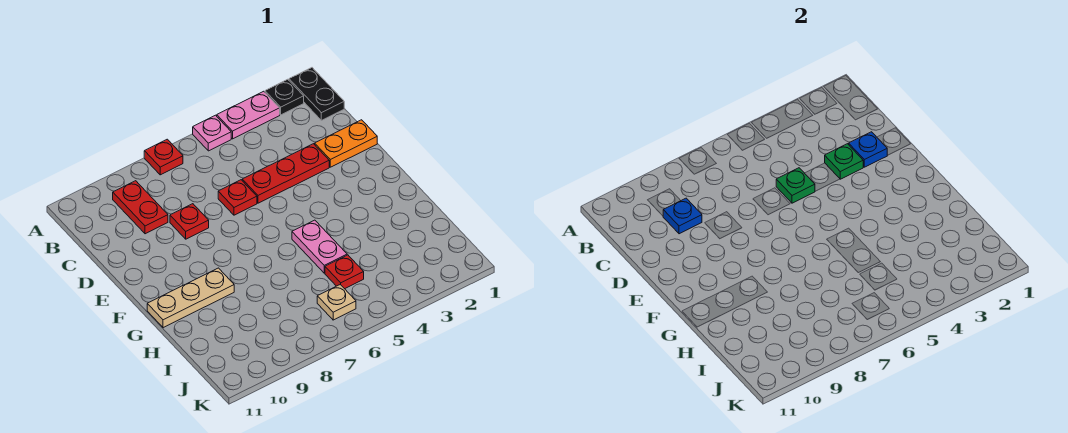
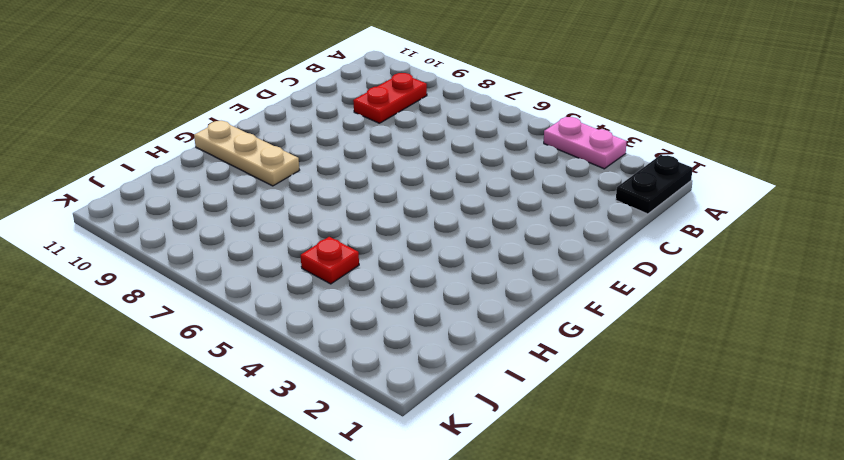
none -> black 1x1 plate [265,79,304,115]
none -> pink 1x1 plate [193,115,231,151]
none -> red 1x1 plate [144,139,183,175]

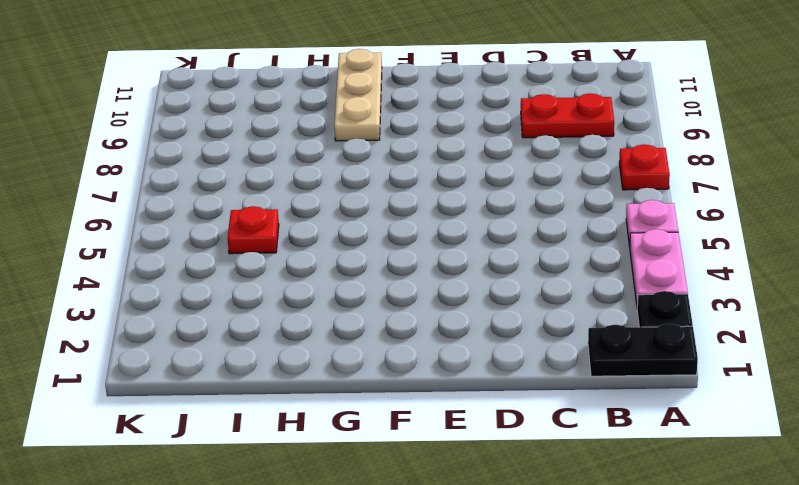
none -> orange 1x2 plate [315,120,377,167]
none -> red 1x3 plate [242,144,329,203]
none -> red 1x1 plate [218,180,257,215]

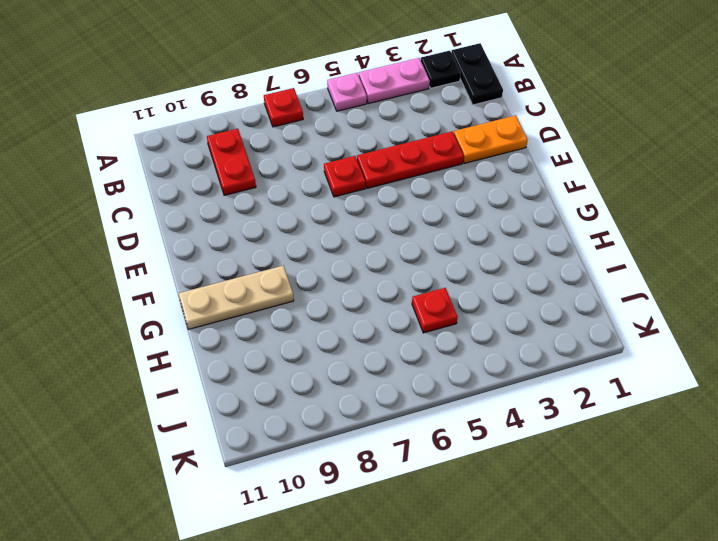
none -> red 1x1 plate [170,204,209,239]
none -> pink 1x2 plate [292,220,347,273]
none -> tan 1x1 plate [317,284,356,320]

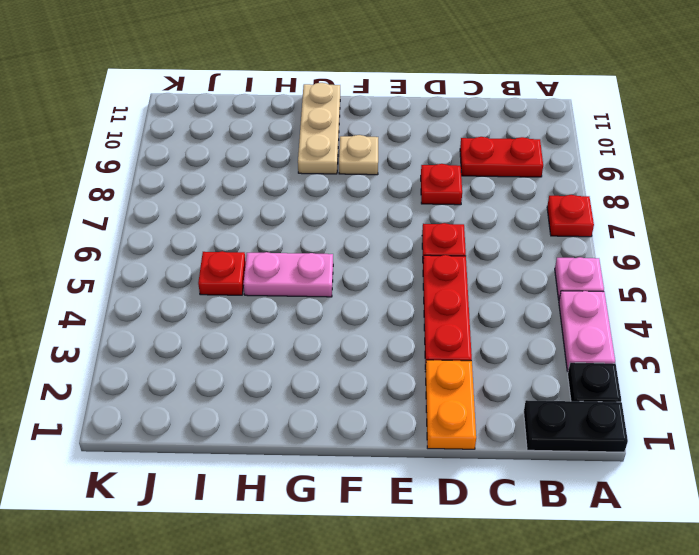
tan 1x1 plate [339,135,378,175] -> tan 1x1 plate moved to [317,284,356,320]
none -> blue 1x1 plate [663,198,702,234]
none -> blue 1x1 plate [849,132,887,167]
none -> green 1x1 plate [825,144,863,179]

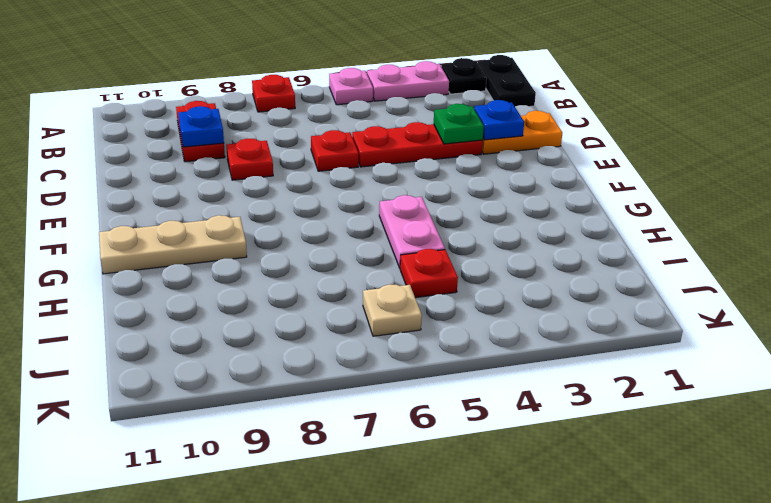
none -> green 1x1 plate [776,168,815,203]

